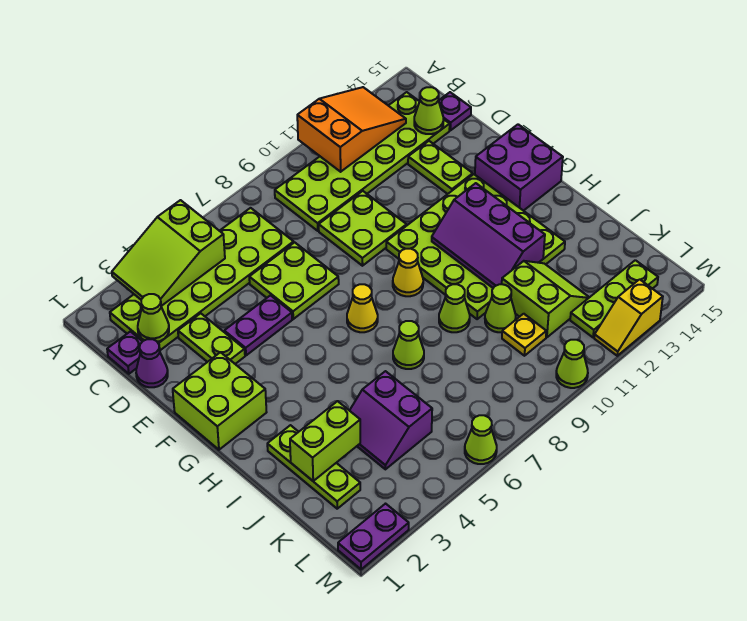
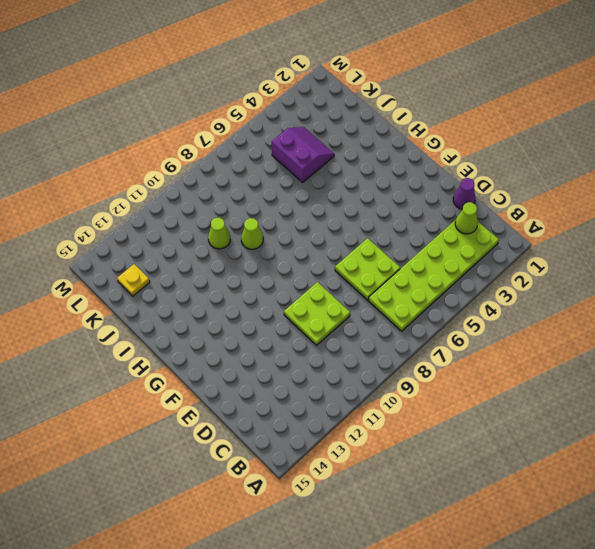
yellow 1x1 plate [117,264,150,296] -> yellow 1x1 plate moved to [502,314,546,356]
none -> lime 2x6 plate [275,92,450,231]
none -> purple 1x1 plate [107,331,142,374]
none -> purple 1x1 plate [439,92,471,130]
none -> lime 1x2 plate [178,313,245,364]

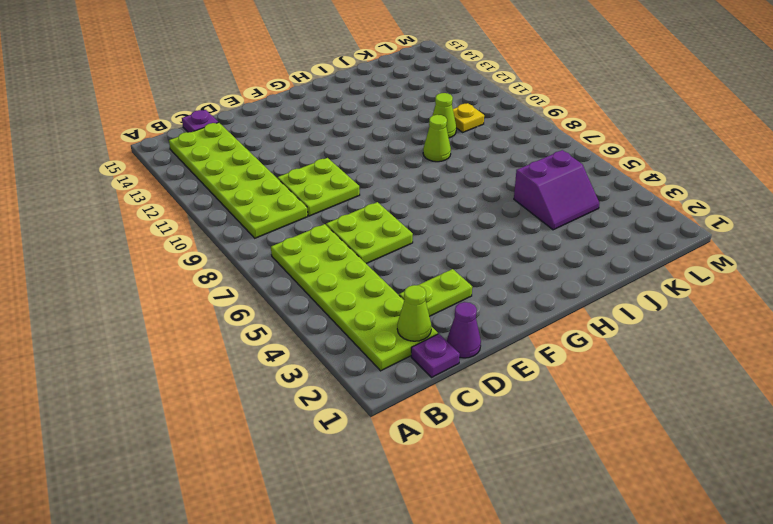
none -> lime 1x2 plate [408,141,473,194]
none -> purple 1x2 plate [224,295,292,355]
none -> lime 2x2 brick [173,352,267,450]
none -> lime 4x4 plate [386,174,565,319]

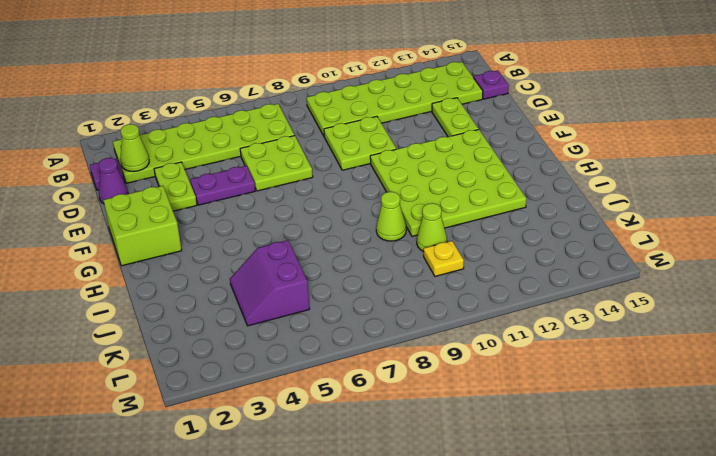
none -> purple 2x2 brick [475,124,563,211]
none -> yellow 1x1 cone [347,284,378,332]
none -> yellow 1x1 cone [393,249,423,296]
none -> lime 1x3 plate [267,425,360,509]

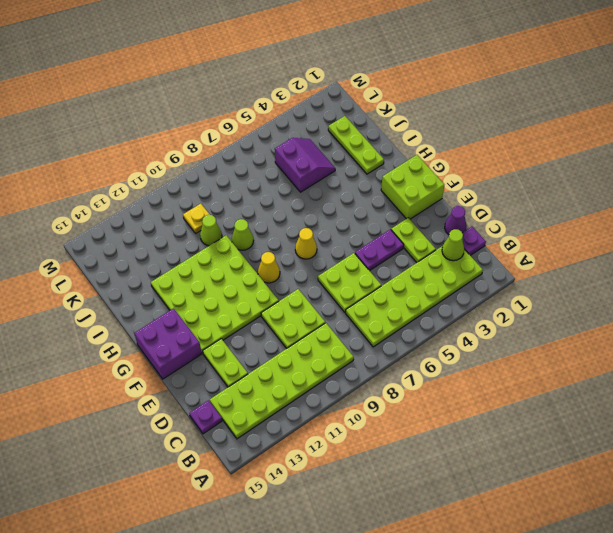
none -> lime 1x1 cone [393,321,424,369]
none -> lime 2x2 slope [502,261,589,337]
none -> lime 1x3 plate [570,260,658,337]
none -> purple 1x2 plate [338,504,409,569]

